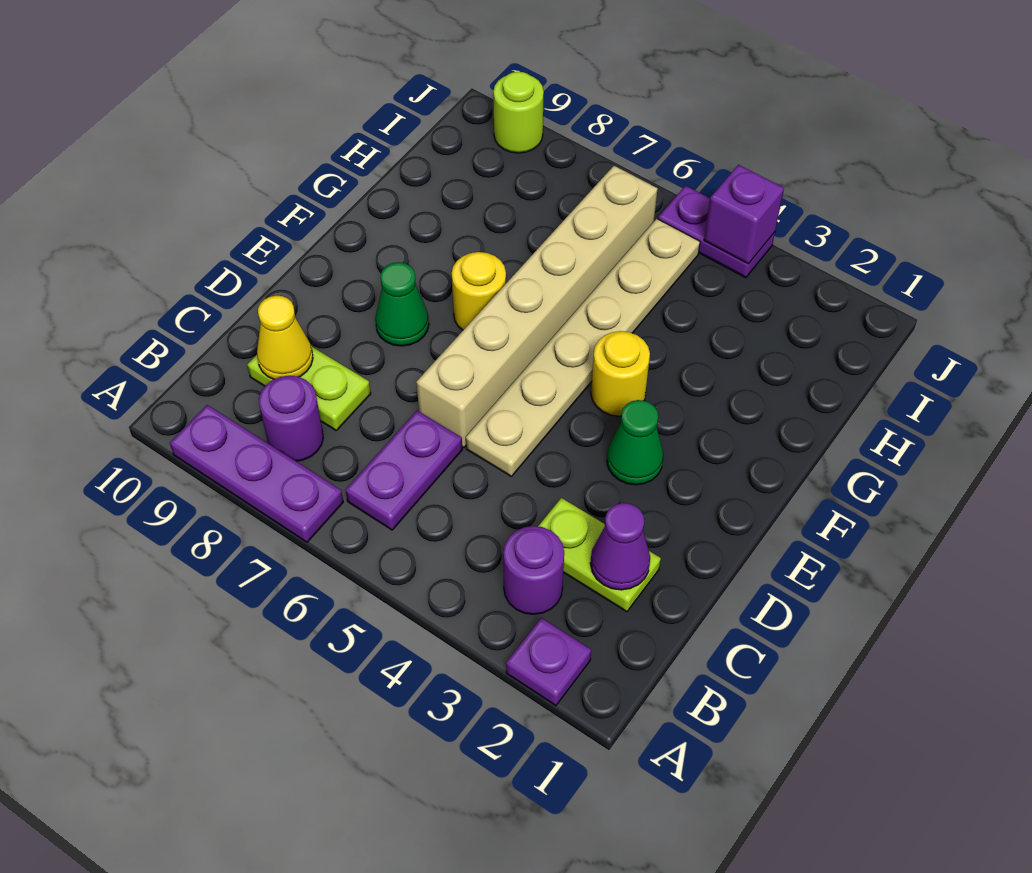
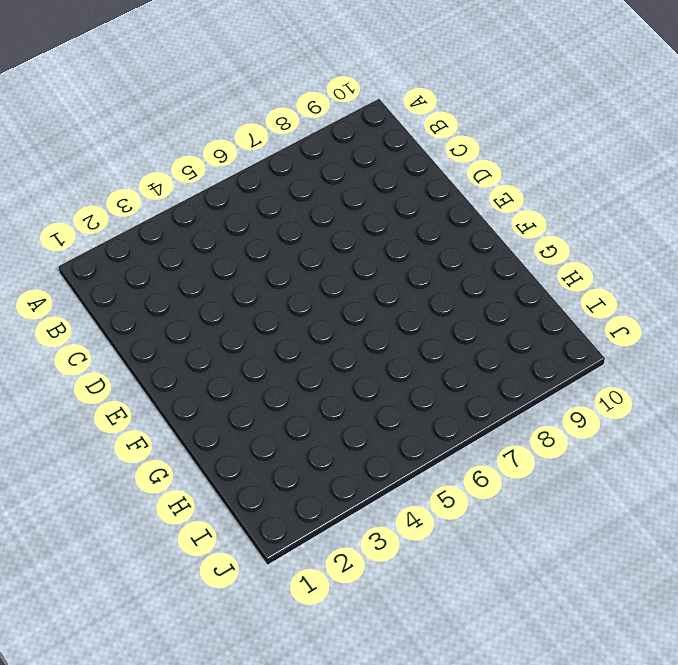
none -> purple 1x1 plate [506,618,591,706]
none -> purple 1x3 plate [170,405,343,542]
none -> purple 1x1 round brick [503,526,564,614]

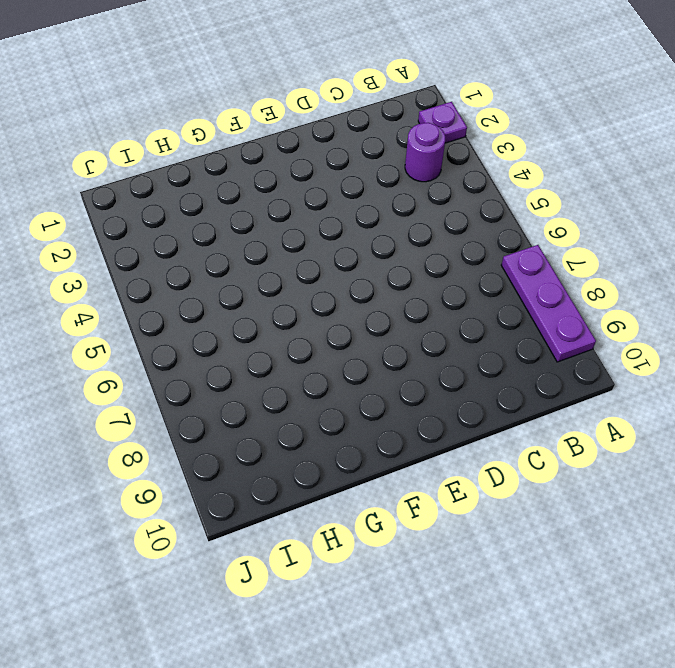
none -> purple 1x2 plate [346,411,462,530]
none -> purple 1x1 round brick [259,376,323,461]
none -> lime 1x2 plate [538,498,661,612]

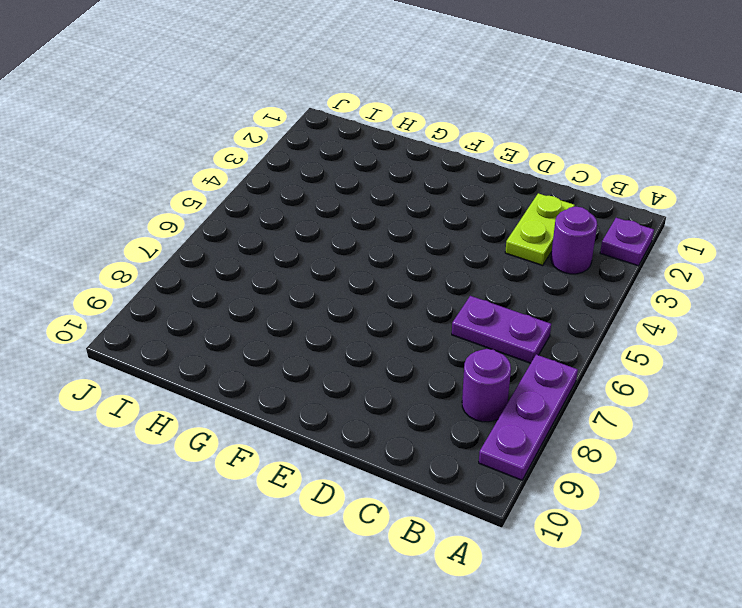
none -> lime 1x2 plate [247,346,371,430]
none -> tan 1x6 plate [466,219,700,477]
none -> tan 1x6 brick [417,166,658,448]

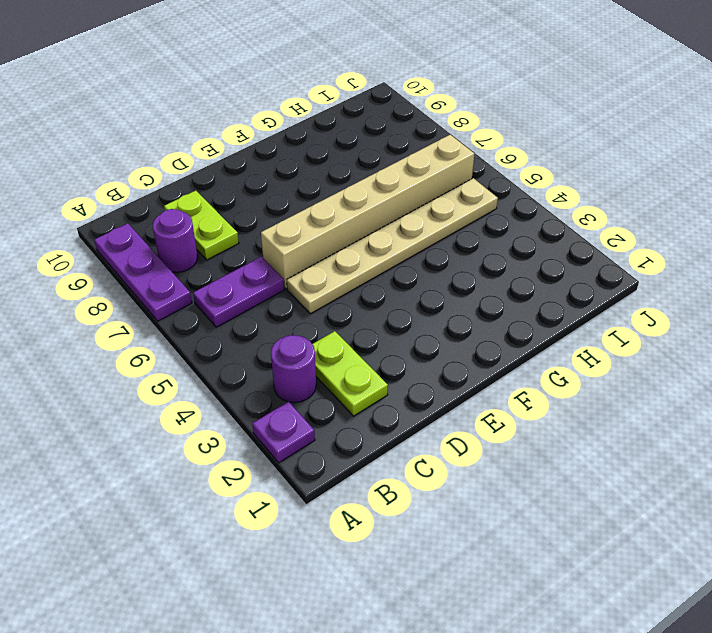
none -> green 1x1 cone [607,400,663,485]
none -> green 1x1 cone [375,262,429,346]
none -> yellow 1x1 round brick [591,331,650,416]

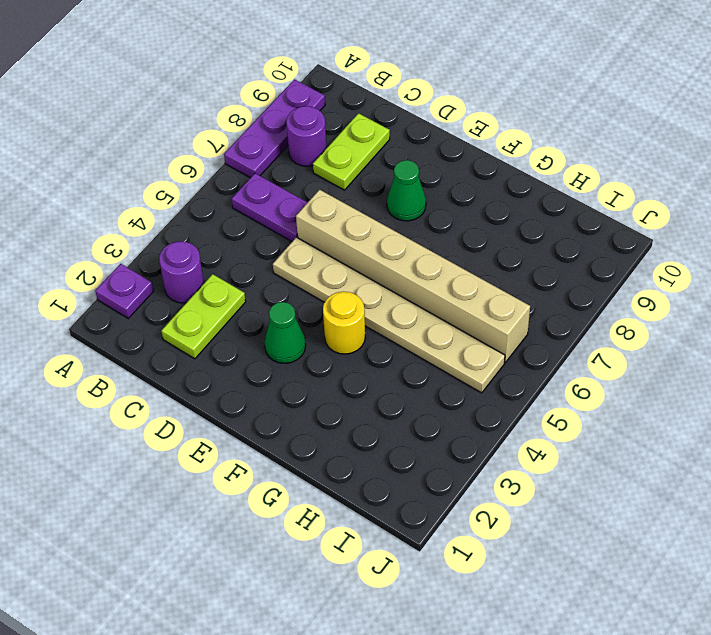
none -> yellow 1x1 round brick [452,252,506,330]
none -> purple 1x2 plate [658,186,775,278]
none -> lime 1x1 round brick [493,72,544,153]

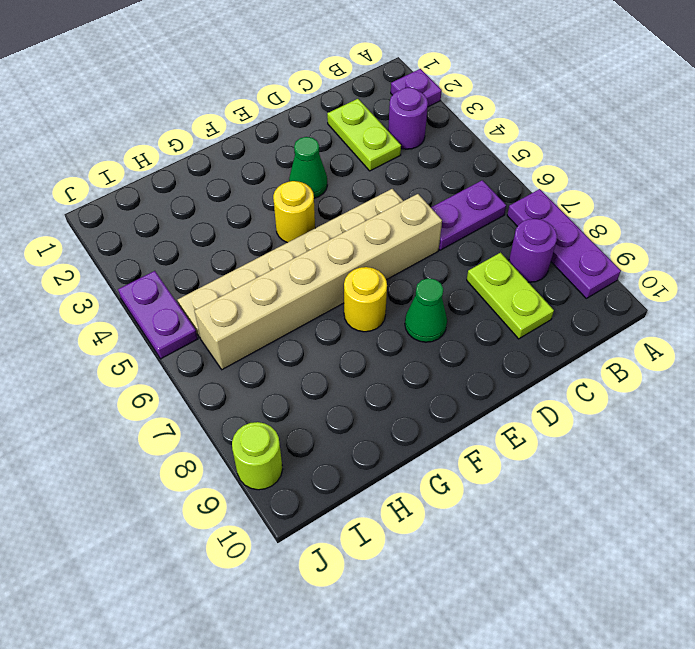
none -> purple 1x1 cone [590,503,650,590]
none -> yellow 1x1 cone [257,296,313,379]
none -> purple 1x1 brick [704,165,784,264]

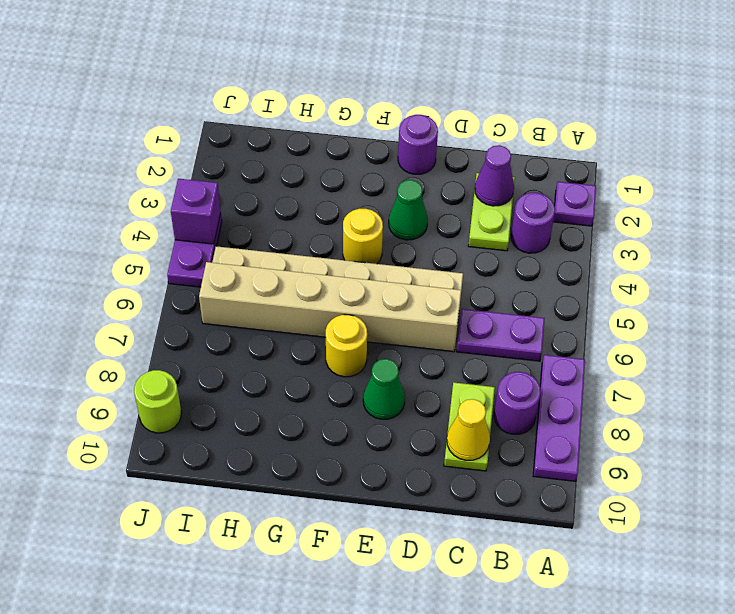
purple 1x1 round brick [398,115,438,174] -> none

